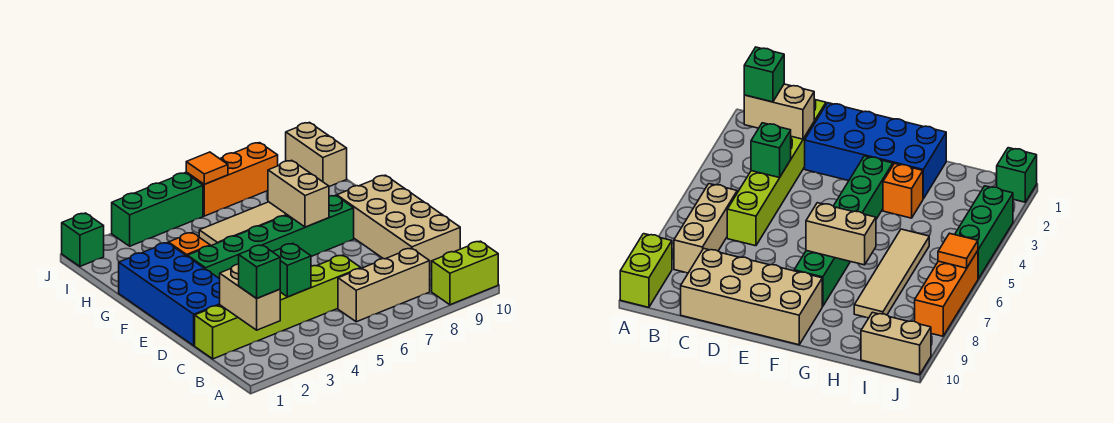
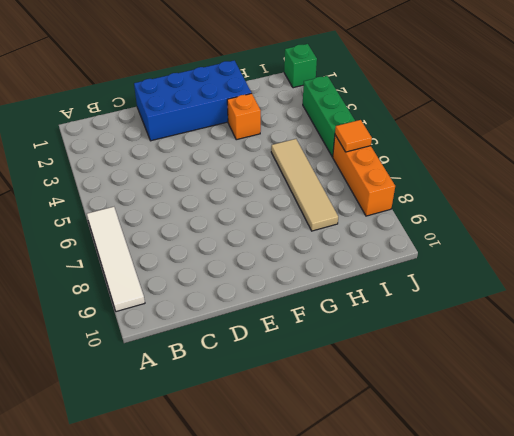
white 1x4 tile [87,207,145,312] -> lime 1x2 brick [432,241,498,305]
none -> tan 1x3 brick [338,248,430,322]
none -> lime 1x6 brick [195,255,361,359]
none -> tan 2x4 brick [337,175,460,271]

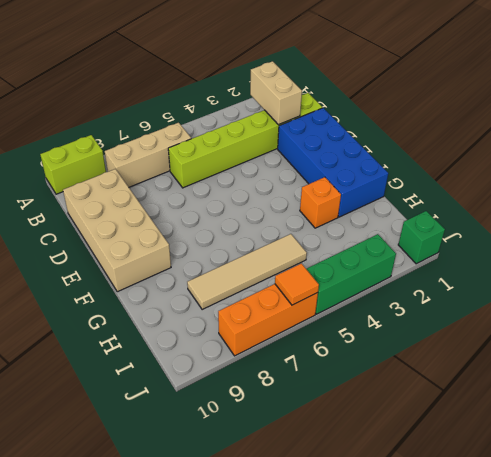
none -> green 1x6 brick [188,195,354,279]
none -> tan 1x2 brick [286,122,347,187]
none -> green 1x1 brick [273,244,311,297]

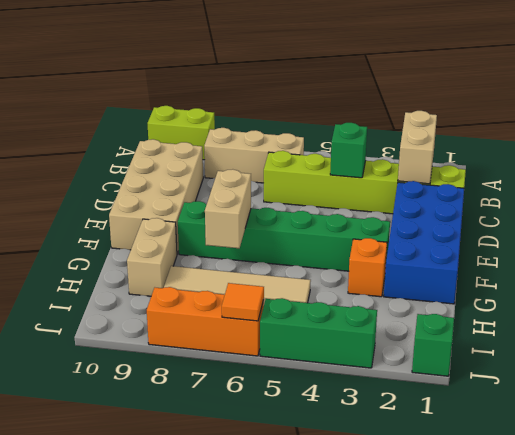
tan 1x2 brick [127,218,177,296] -> tan 1x2 brick moved to [286,122,347,187]
none -> green 1x1 brick [239,245,280,298]

